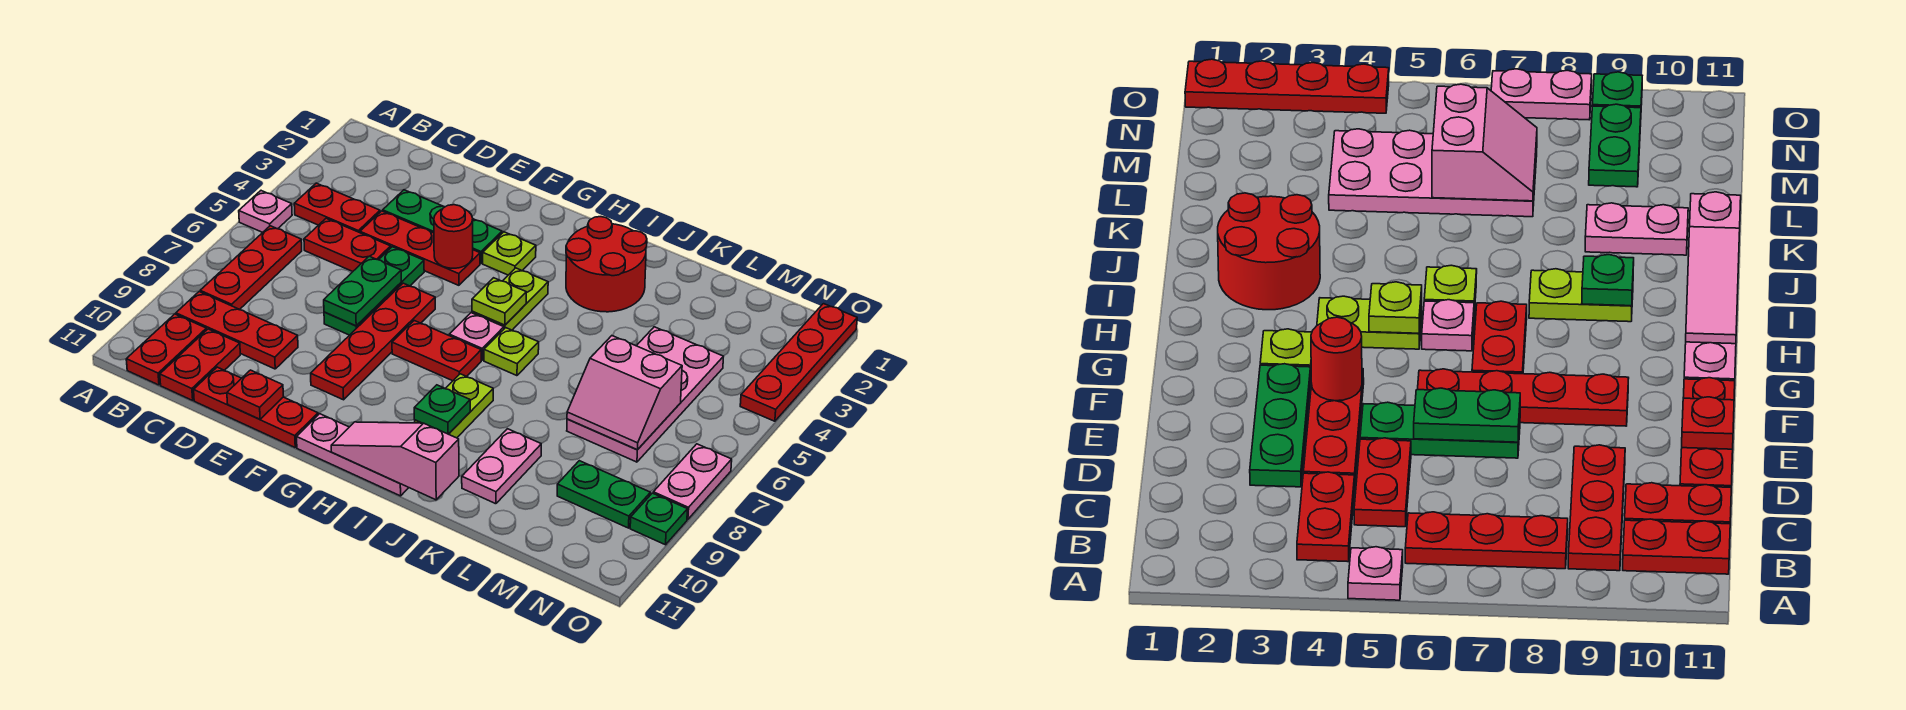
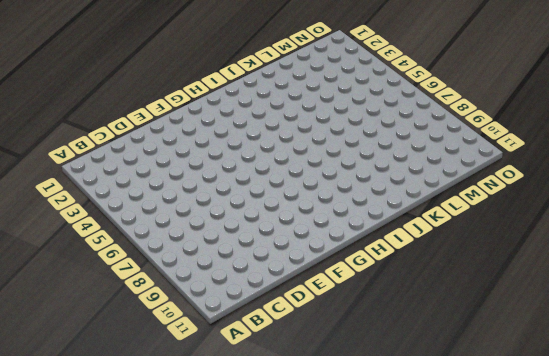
none -> pink 1x1 plate [239,191,292,232]
none -> red 1x2 plate [294,183,380,233]
none -> red 1x3 plate [200,226,302,309]
none -> red 1x3 plate [176,292,298,369]

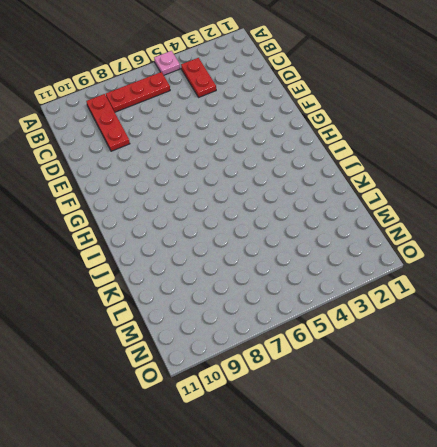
none -> red 1x2 plate [126,314,206,385]
none -> red 1x2 plate [304,218,391,272]
none -> red 1x2 plate [160,329,240,400]
none -> green 1x3 plate [383,190,502,263]

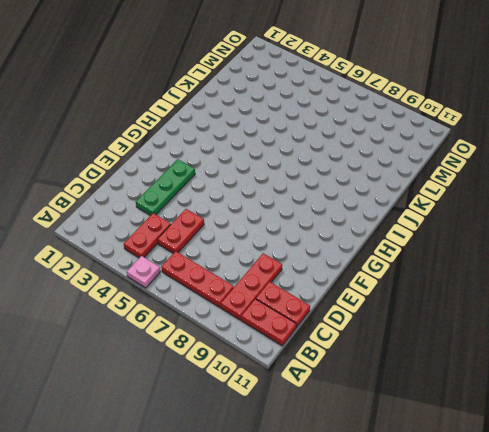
none -> red 1x3 plate [360,211,480,285]
none -> red 1x3 plate [194,367,318,447]
none -> green 1x3 plate [324,247,424,335]
none -> red 1x4 plate [311,283,435,400]

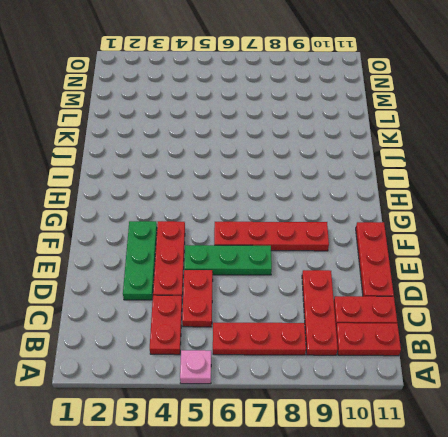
none -> lime 1x1 plate [483,232,536,275]
none -> red 1x2 plate [392,321,481,381]
none -> pink 1x3 plate [297,414,409,496]
none -> lime 1x2 plate [472,268,548,330]

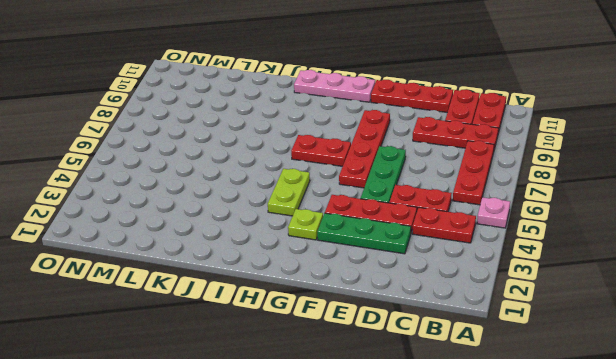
none -> pink 1x1 plate [449,313,504,360]
none -> red 2x2 round brick [566,217,647,312]
none -> lime 1x1 plate [484,328,539,376]
none -> lime 1x2 plate [415,374,493,438]

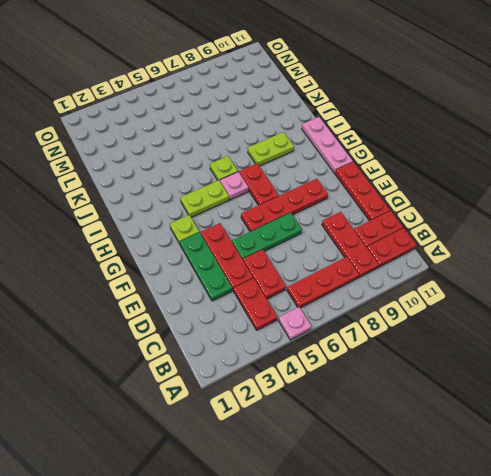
none -> red 2x2 round brick [566,217,647,312]
none -> pink 1x2 plate [462,429,541,504]
none -> pink 2x4 plate [567,327,723,462]
none -> green 1x2 plate [557,461,650,528]

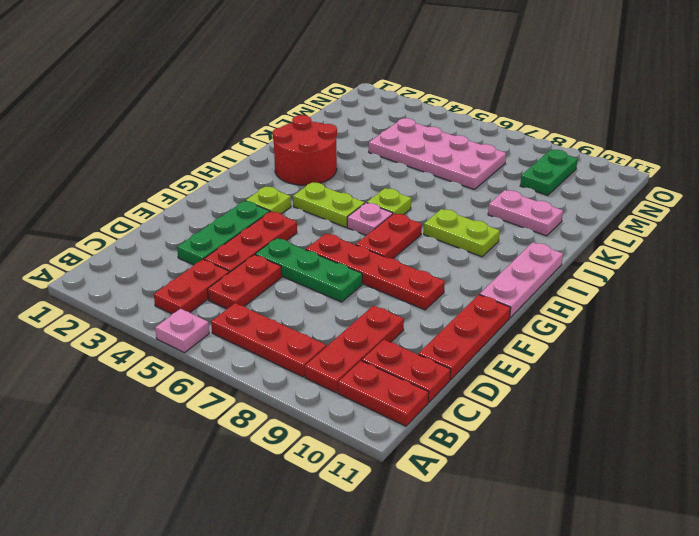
none -> red 1x4 plate [740,304,857,421]
none -> pink 1x2 plate [653,444,732,519]
none -> green 1x1 plate [630,493,687,545]
none -> green 1x2 plate [324,256,401,326]

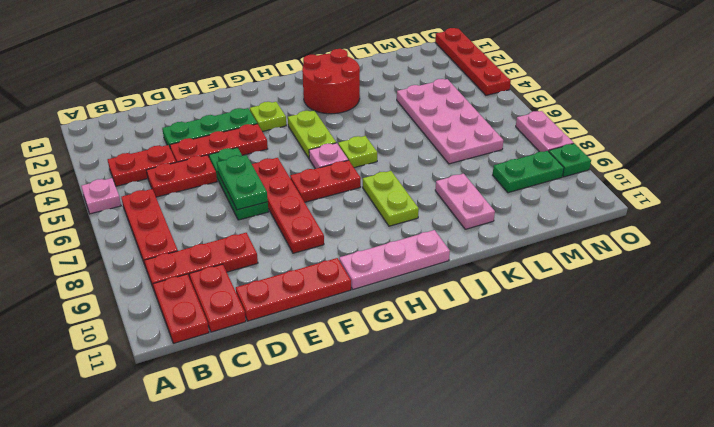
none -> red 1x1 plate [227,370,284,419]
none -> red 1x1 round brick [434,205,473,268]
none -> lime 1x1 plate [472,278,526,325]
none -> pink 1x3 slope [331,422,459,500]

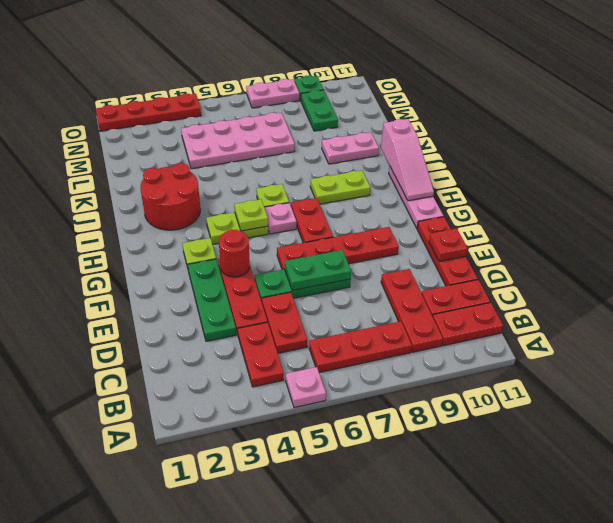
none -> green 1x1 plate [414,385,470,434]
none -> pink 2x2 slope [567,336,682,450]

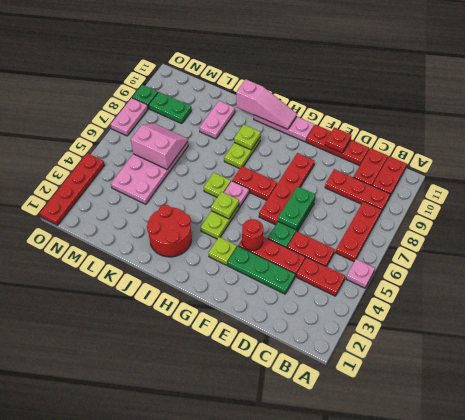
lime 1x1 plate [234,125,261,150] -> green 1x1 plate [414,385,470,434]

